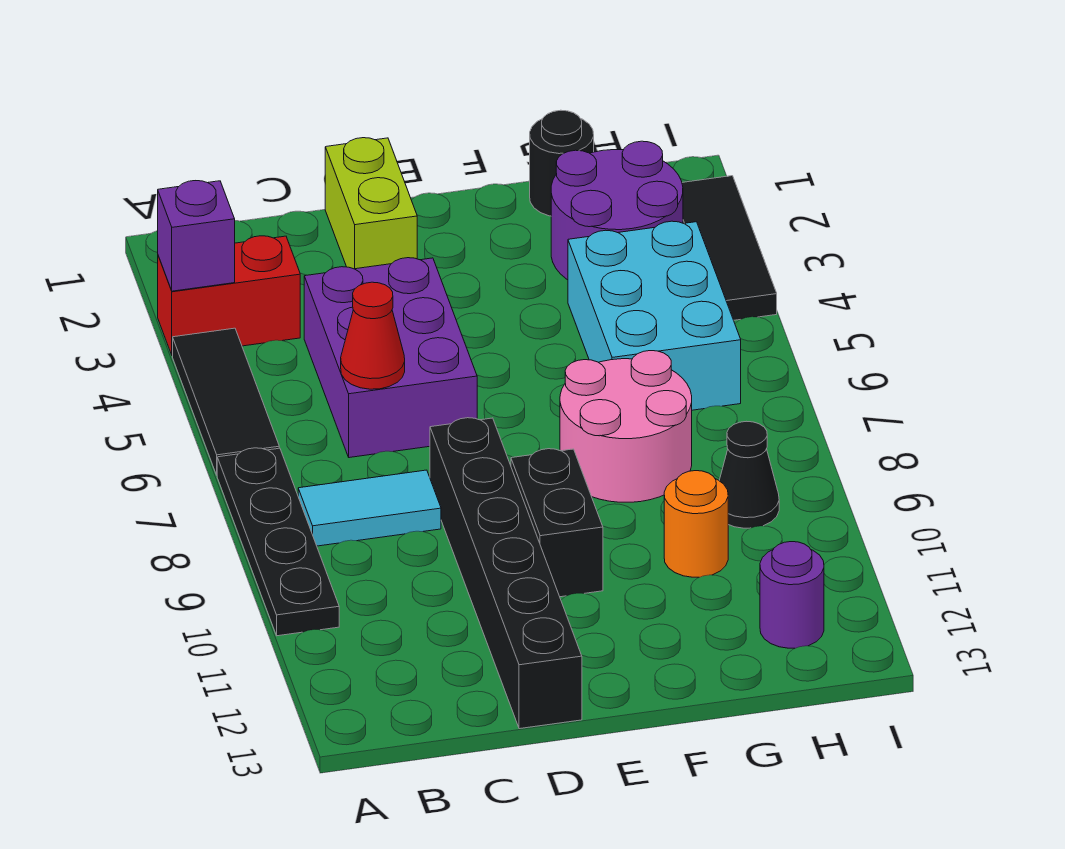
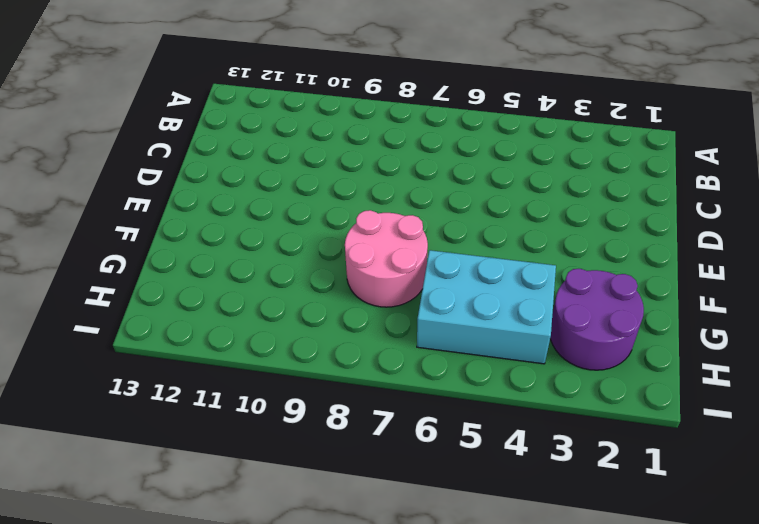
none -> red 1x2 brick [158,236,300,356]
none -> black 1x3 tile [173,328,279,475]
none -> black 1x4 plate [217,448,339,636]

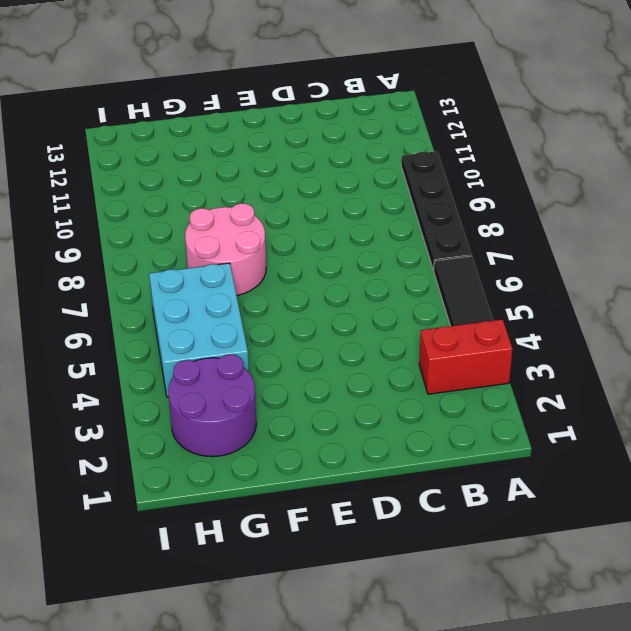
none -> cyan 1x2 tile [298,470,441,546]
none -> purple 2x3 brick [304,258,477,458]
none -> lime 1x2 brick [325,138,417,269]

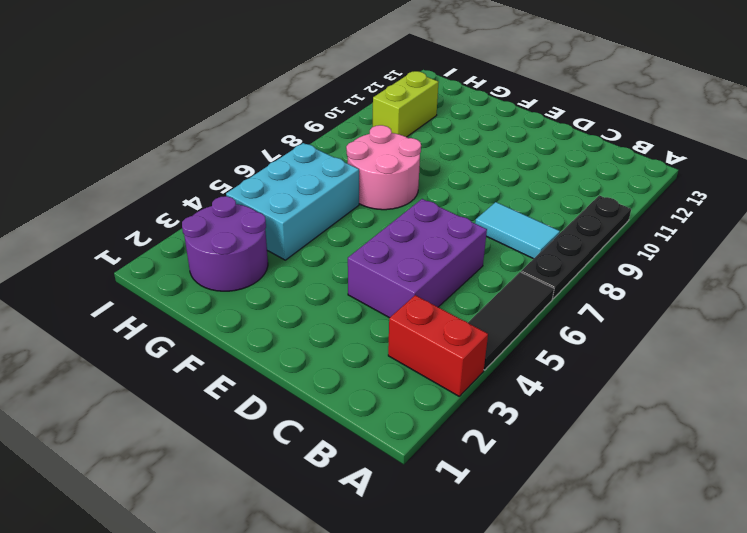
lime 1x2 brick [373,71,439,137] -> lime 1x2 brick moved to [325,138,417,269]
none -> black 1x6 brick [430,418,582,729]
none -> black 1x2 brick [511,449,603,597]
none -> black 1x1 round brick [530,110,594,216]

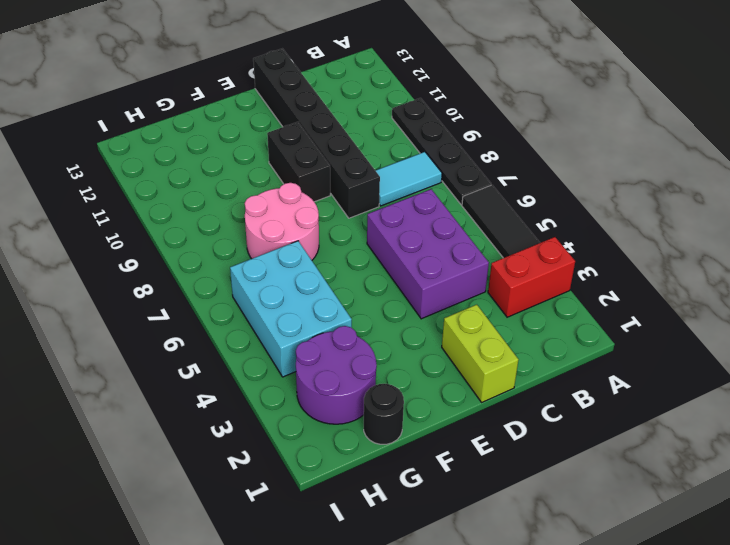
none -> orange 1x1 round brick [664,471,728,577]
none -> black 1x1 cone [719,421,779,528]
none -> purple 1x1 round brick [760,542,824,648]

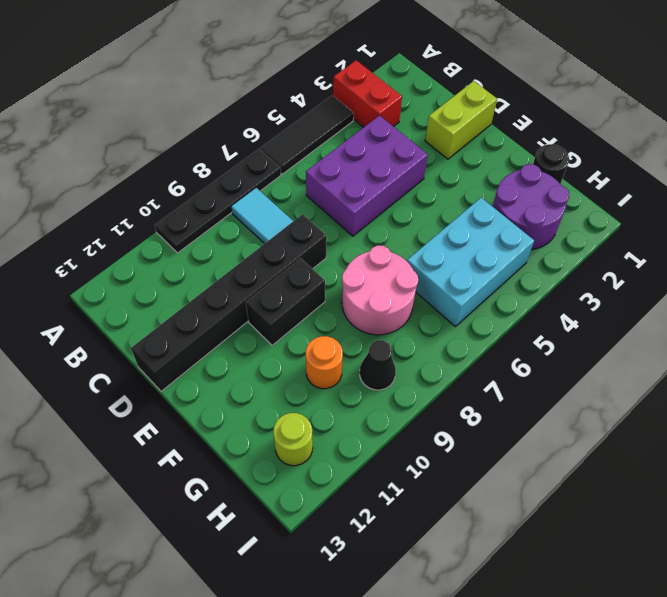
lime 1x1 round brick [273,413,313,466] -> purple 1x1 round brick [760,542,824,648]
none -> black 1x3 tile [682,176,777,320]
none -> purple 1x1 brick [158,181,235,291]
none -> red 1x1 cone [341,282,405,389]

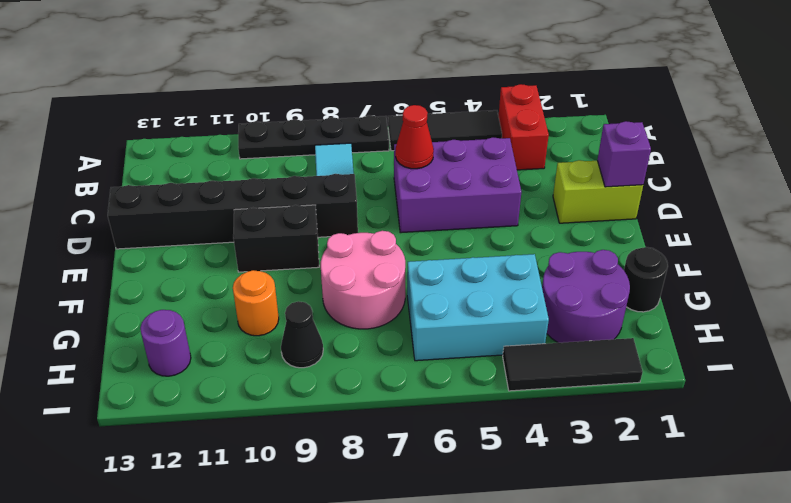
purple 1x1 brick [597,121,651,187] -> purple 1x1 brick moved to [158,181,235,291]

